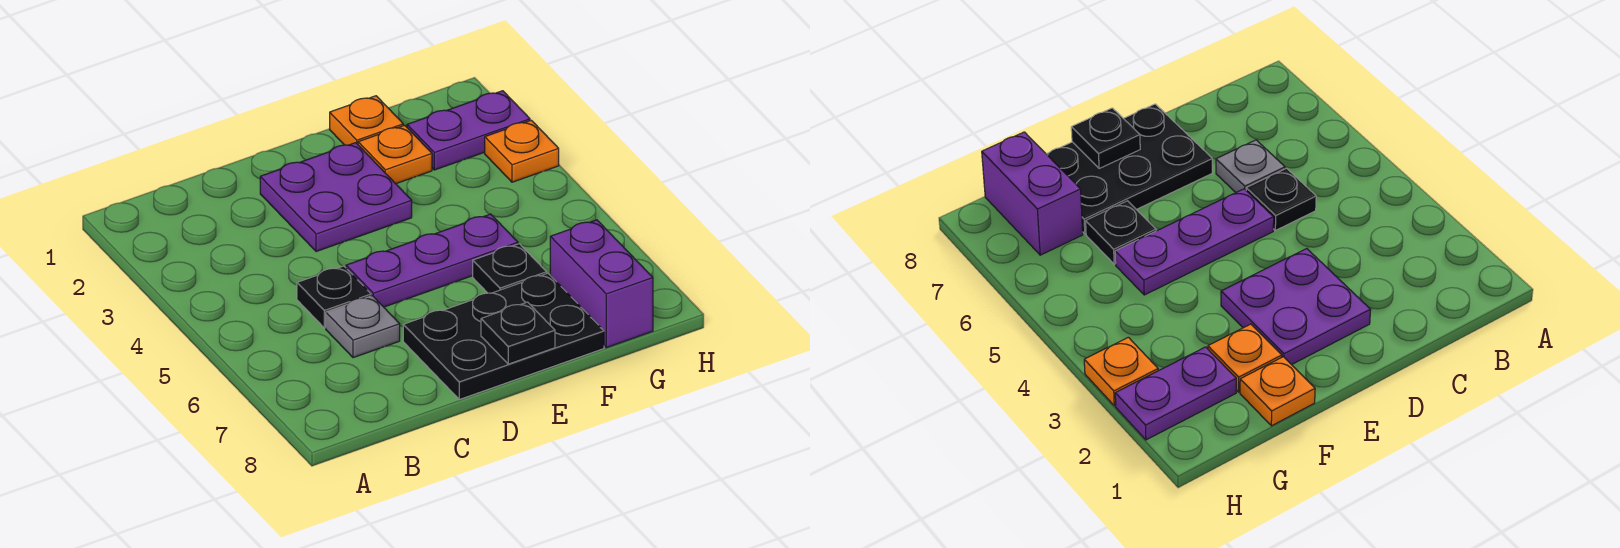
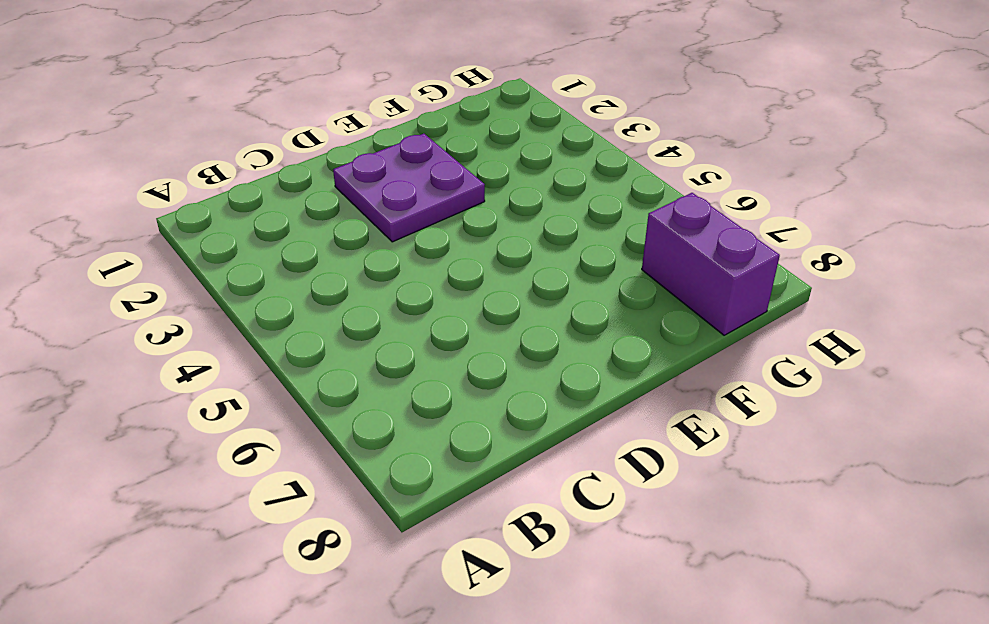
none -> black 1x1 plate [297,266,371,328]
none -> grey 1x1 plate [326,296,400,358]
none -> purple 1x3 plate [346,214,518,307]

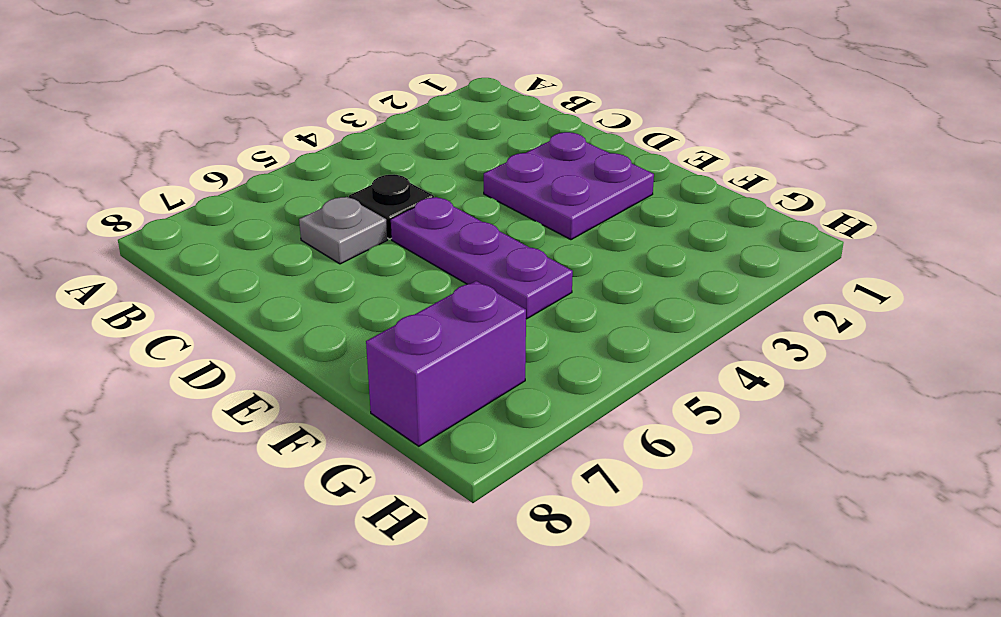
none -> black 2x3 plate [403,273,604,399]
none -> orange 1x1 plate [330,96,403,145]
none -> orange 1x1 plate [358,125,432,184]

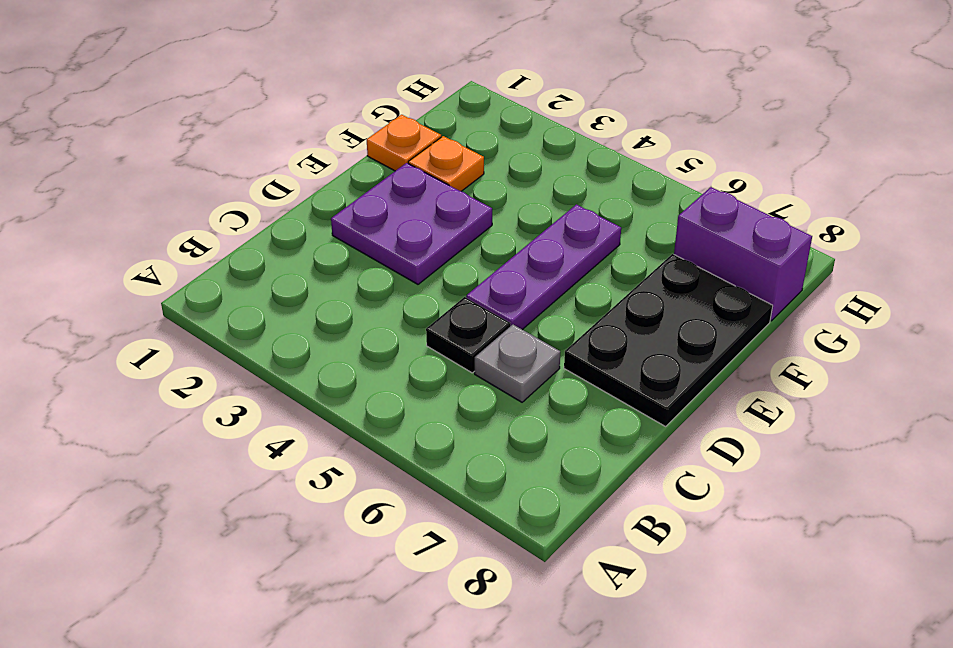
none -> black 1x1 plate [473,244,547,293]
none -> purple 1x2 plate [407,91,530,170]
none -> orange 1x1 plate [485,120,559,182]

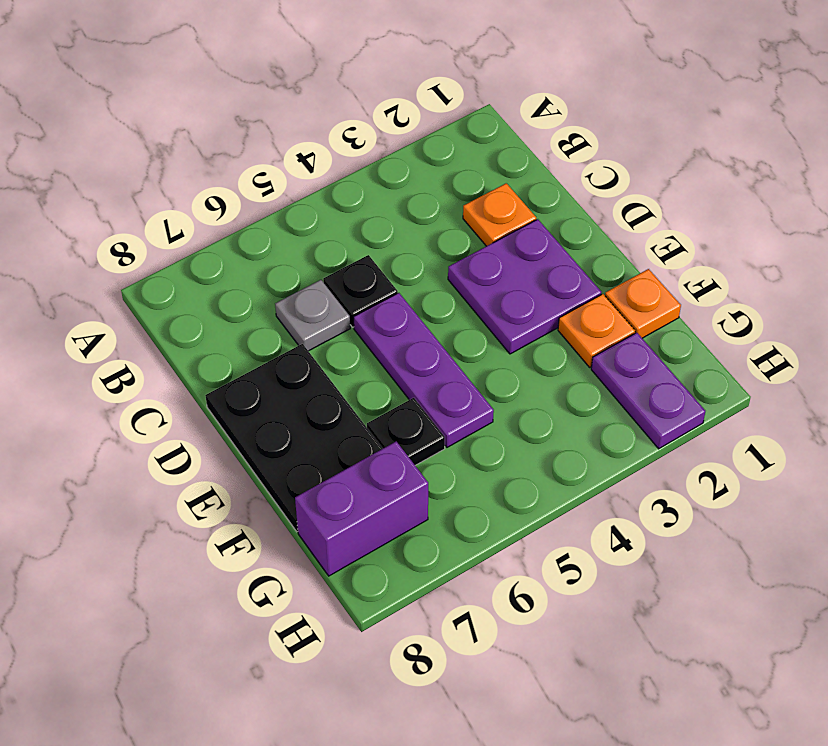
orange 1x1 plate [463,183,536,246] -> orange 1x1 plate moved to [485,120,559,182]
none -> black 1x1 plate [481,302,555,364]

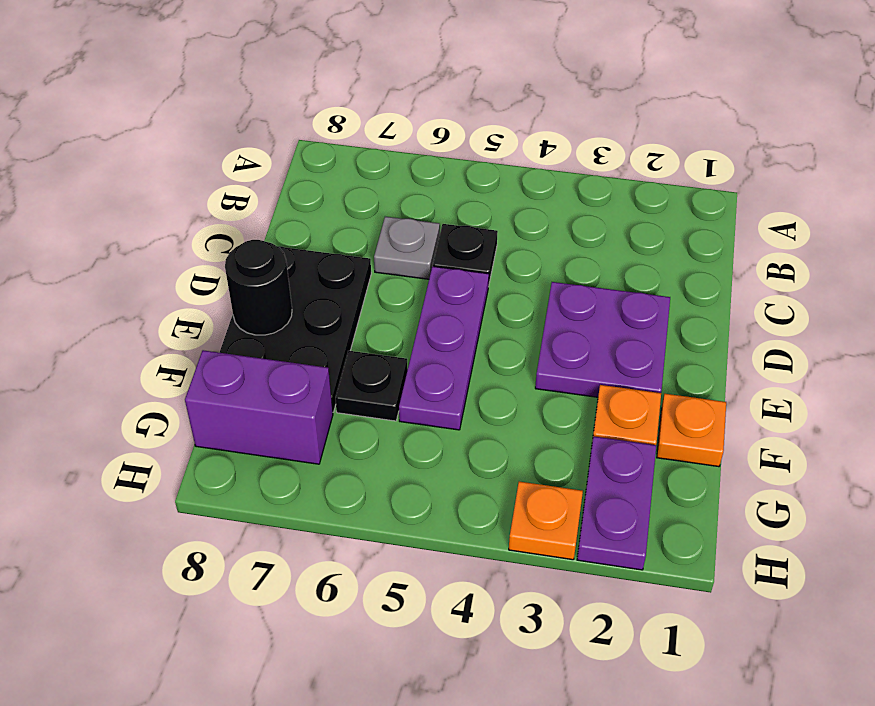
black 1x1 round brick [225,240,292,335] -> black 1x1 plate [481,302,555,364]

